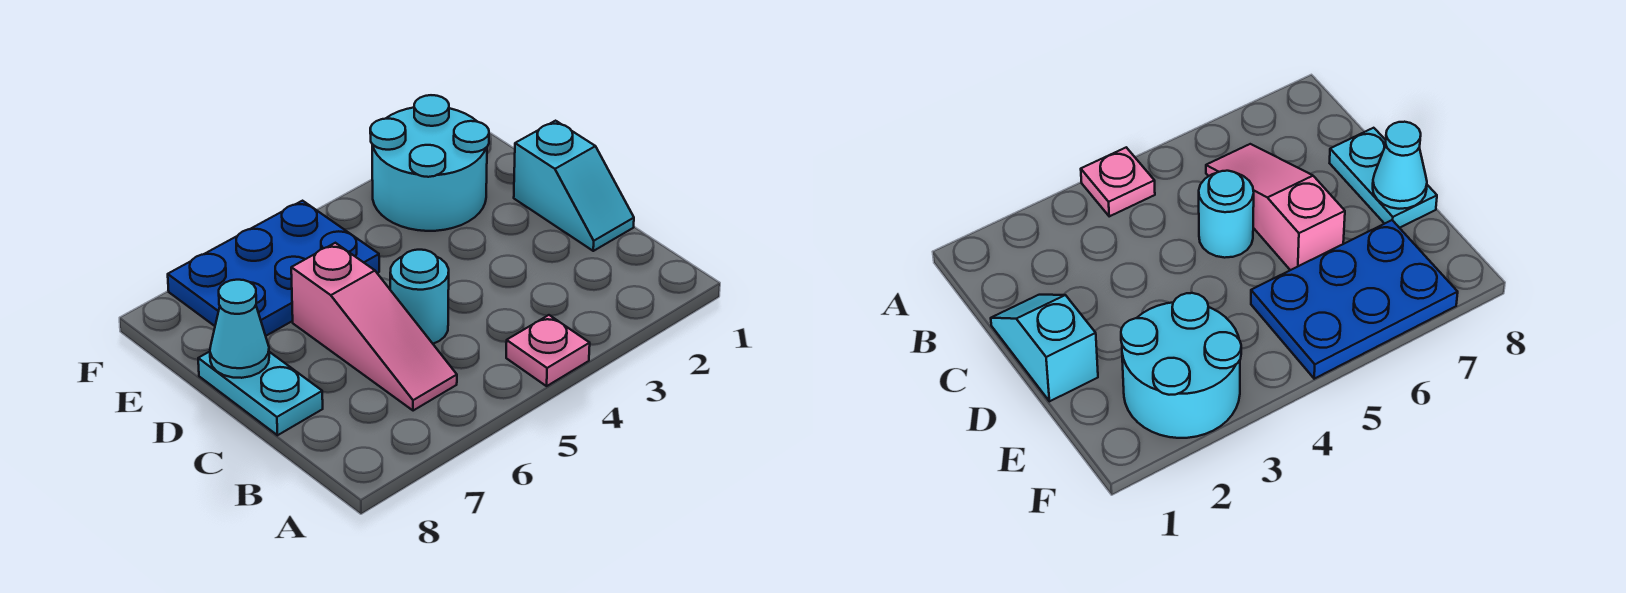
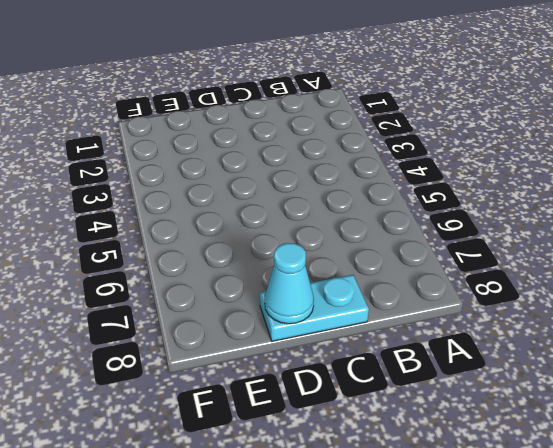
none -> pink 1x1 plate [506,315,590,386]
none -> pink 1x3 slope [291,243,457,411]

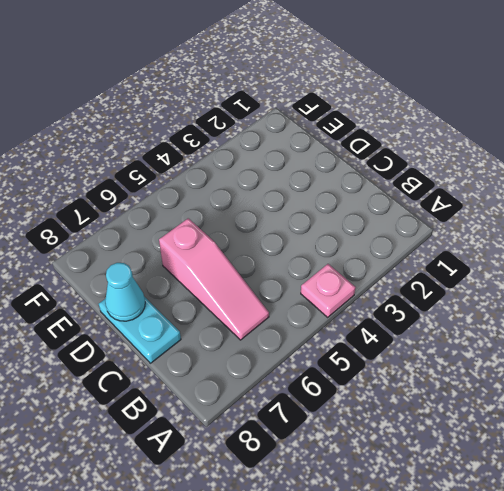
none -> cyan 1x2 slope [514,121,634,251]
none -> cyan 1x1 round brick [390,250,449,344]

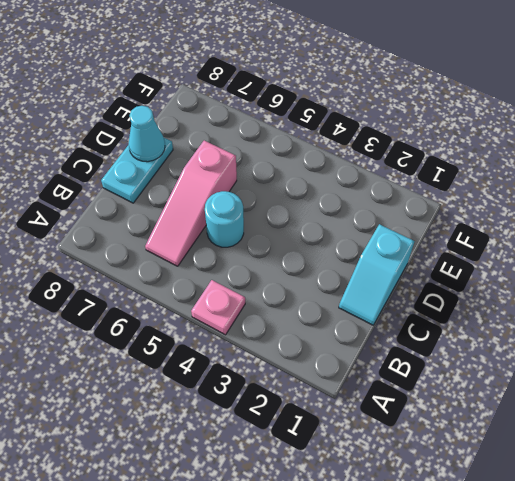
none -> cyan 2x2 round brick [370,95,489,231]
none -> blue 2x3 plate [168,201,379,336]

